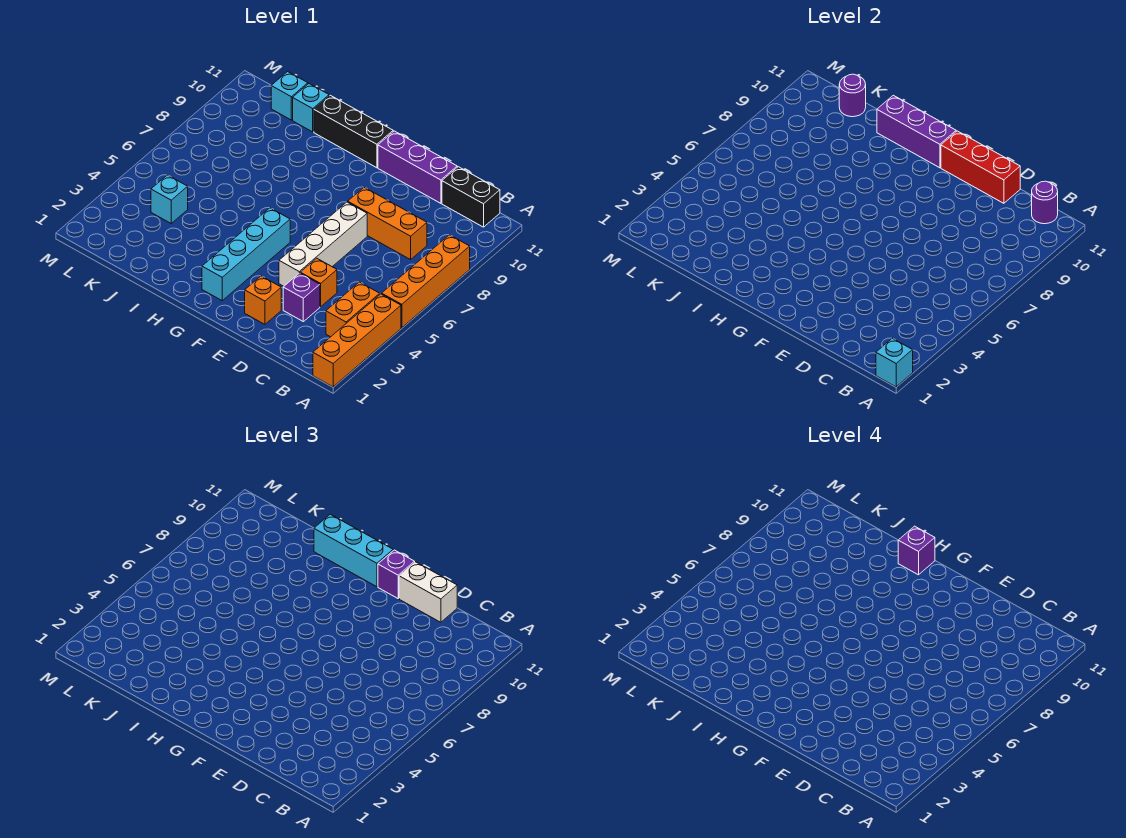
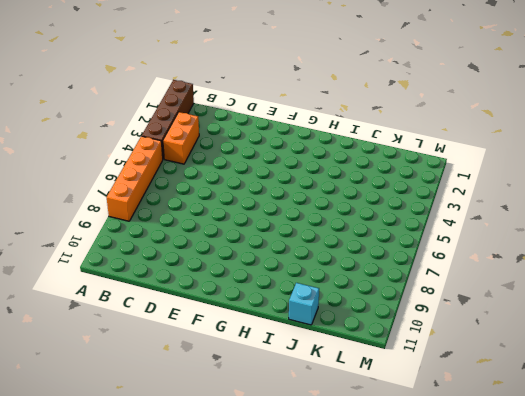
brown 1x4 brick [142,80,194,159] -> orange 1x4 brick [313,294,401,387]
none -> black 1x2 brick [442,167,500,227]
none -> orange 1x3 brick [348,187,427,260]
none -> purple 1x1 brick [283,273,320,322]

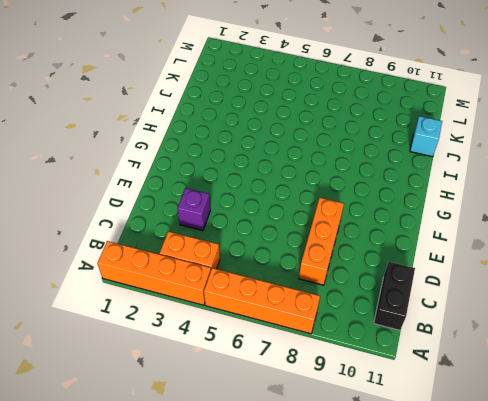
none -> orange 1x1 brick [300,258,337,307]
none -> purple 1x3 brick [378,131,457,203]
none -> orange 1x1 brick [245,276,281,324]

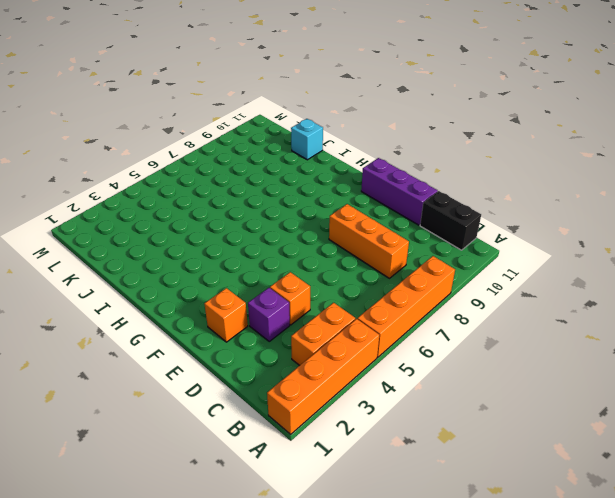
none -> white 1x4 brick [279,202,367,286]
none -> cyan 1x4 brick [202,208,290,301]
none -> black 1x3 brick [314,95,393,168]

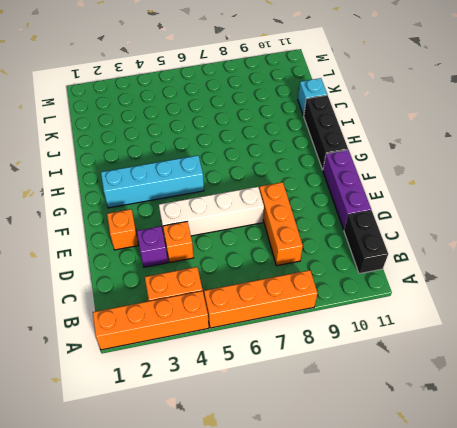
none -> cyan 1x1 brick [151,175,188,223]
none -> cyan 1x1 brick [271,72,308,120]
none -> cyan 1x1 brick [876,338,913,387]

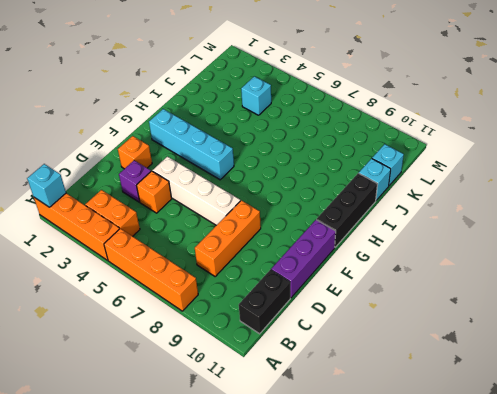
none -> purple 1x1 round brick [1032,181,1058,224]
none -> red 1x3 brick [941,131,1020,203]
none -> purple 1x3 brick [877,95,956,168]

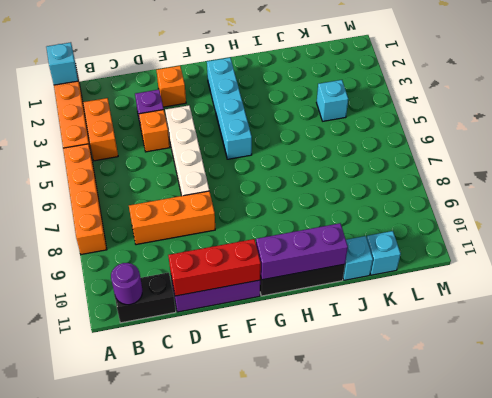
none -> purple 1x1 round brick [839,74,866,117]
none -> white 1x2 brick [399,562,457,622]
none -> purple 1x1 brick [378,550,415,598]

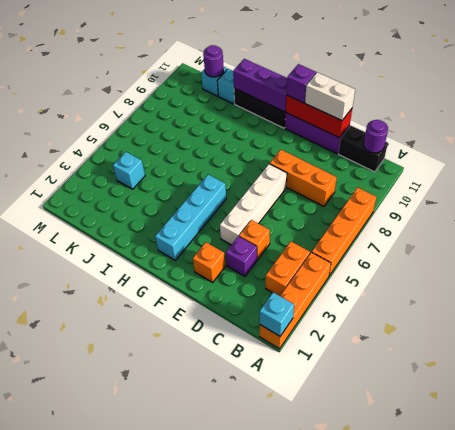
none -> cyan 1x3 brick [314,514,393,587]
none -> purple 1x1 brick [898,526,935,575]

